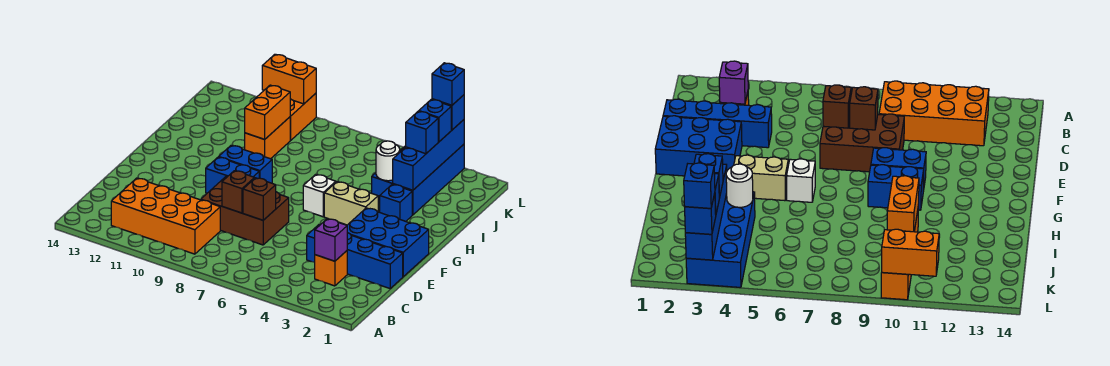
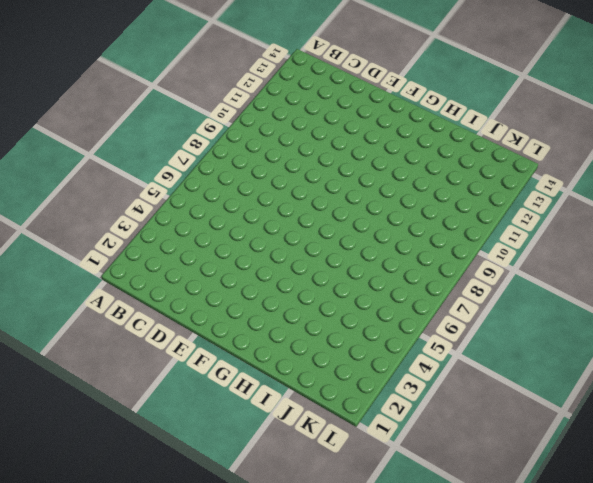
none -> orange 2x4 brick [111,178,220,254]
none -> orange 1x1 brick [315,251,347,286]
none -> blue 1x4 brick [307,224,403,288]

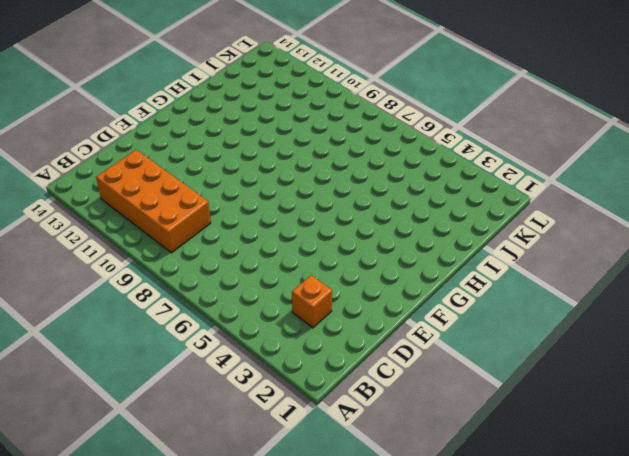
none -> blue 1x4 brick [307,224,403,288]
none -> brown 2x3 brick [201,176,289,245]
none -> blue 2x3 brick [347,208,429,277]

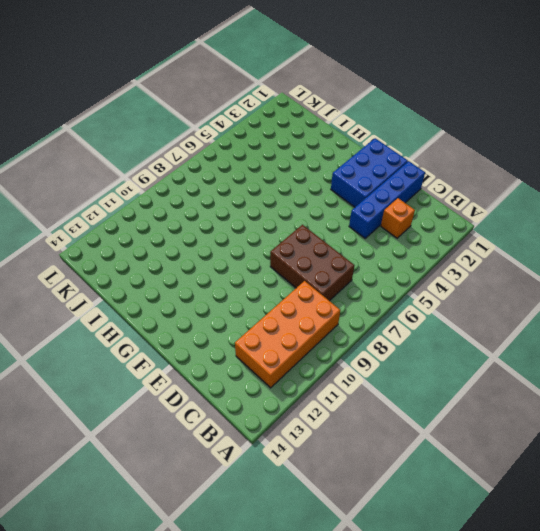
brown 2x3 brick [270,225,354,301] -> brown 2x3 brick turned to [201,176,289,245]
none -> blue 1x2 brick [206,157,259,193]
none -> tan 1x2 brick [324,182,378,225]
none -> white 1x1 brick [303,174,336,217]

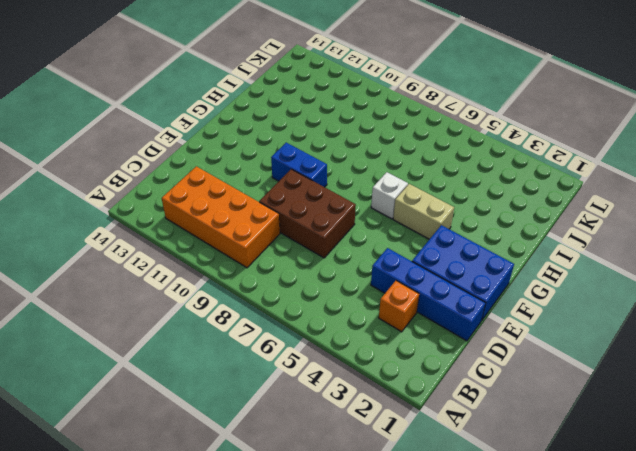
none -> blue 1x2 brick [219,145,272,183]
none -> blue 1x1 brick [380,184,412,221]
none -> blue 2x4 brick [372,144,464,215]

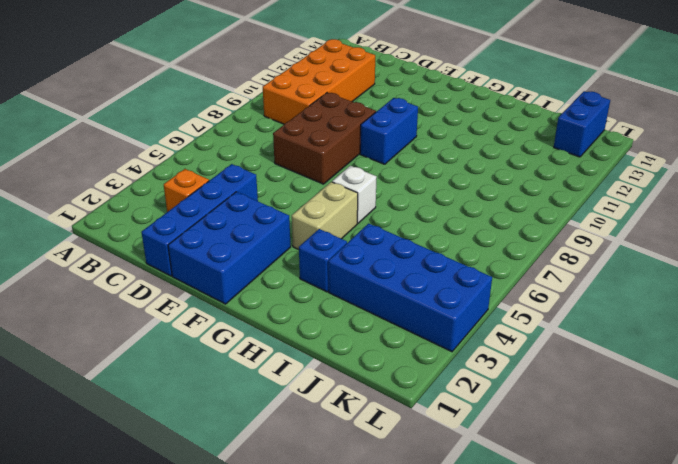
blue 1x2 brick [554,91,610,157] -> blue 1x2 brick moved to [219,145,272,183]
none -> orange 1x2 brick [245,117,290,159]
none -> orange 1x2 brick [290,93,316,140]
none -> purple 1x1 brick [315,219,347,261]

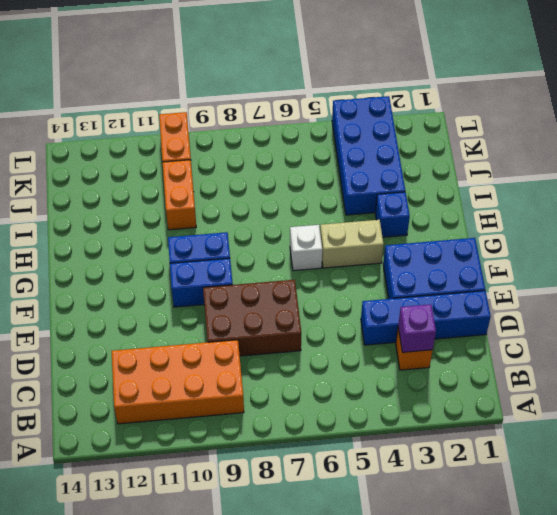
none -> brown 1x1 brick [243,178,276,220]
none -> brown 1x1 brick [222,171,254,213]
none -> blue 1x4 brick [393,120,464,190]

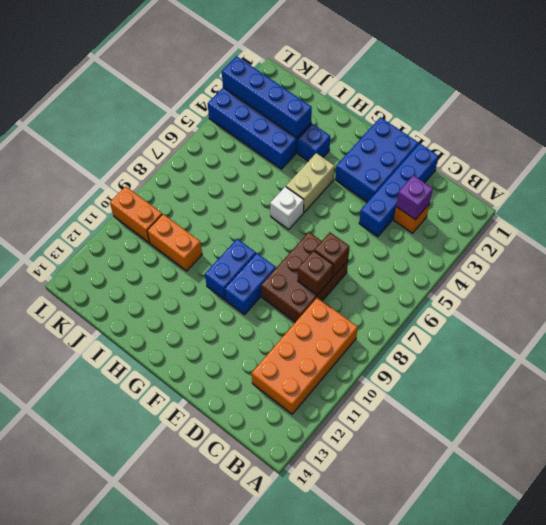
none -> white 1x1 round brick [376,141,400,181]
none -> orange 1x2 brick [245,85,290,139]
none -> orange 1x2 brick [262,54,316,104]

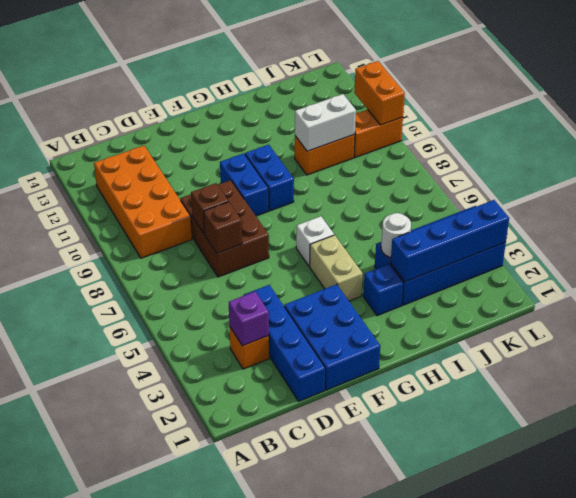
white 1x2 brick [295,94,356,151] -> orange 1x2 brick [245,85,290,139]
none -> blue 1x1 brick [406,111,438,154]
none -> blue 1x1 brick [419,99,451,142]
none -> blue 1x1 brick [432,95,464,130]

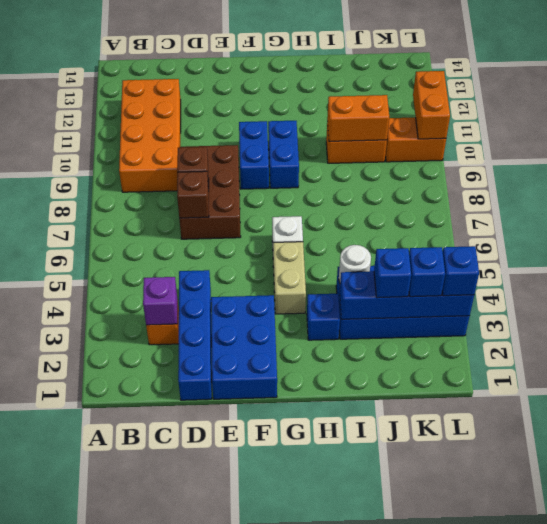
none -> blue 1x1 brick [432,63,464,105]

